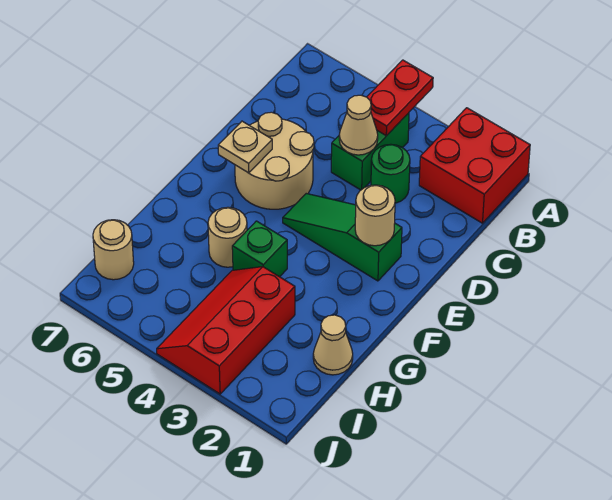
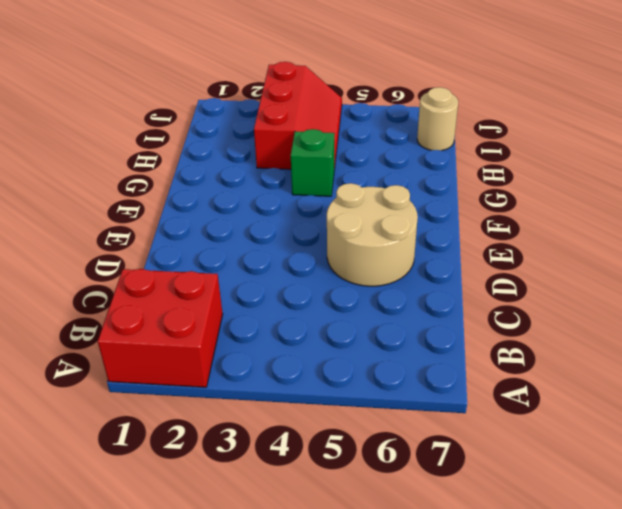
none -> green 1x2 brick [331,113,409,190]
none -> green 1x1 round brick [371,144,410,203]
none -> green 1x3 slope [283,194,402,281]

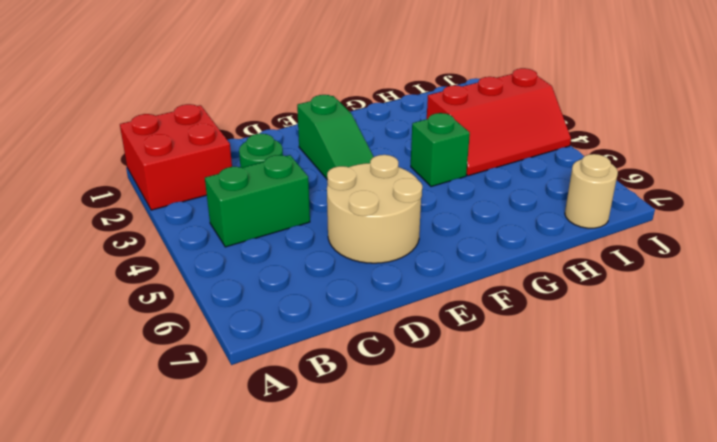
none -> tan 1x1 round brick [208,207,247,267]
none -> tan 1x1 cone [313,315,353,375]
none -> red 1x2 plate [367,60,433,136]

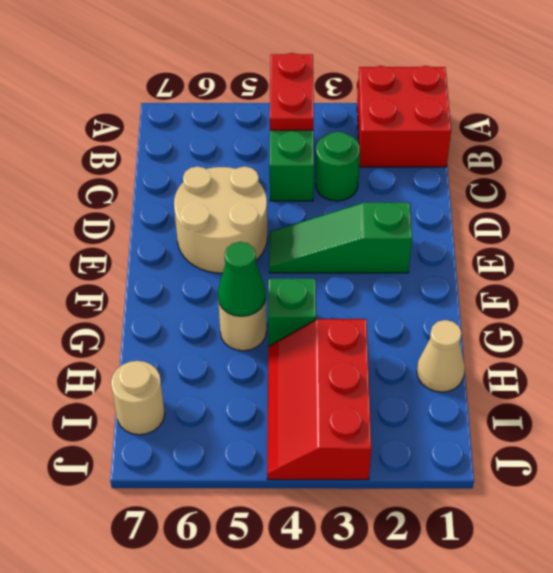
green 1x1 cone [218,242,266,316] -> none
none -> tan 1x1 cone [339,95,378,155]
none -> tan 1x1 round brick [355,185,395,246]
none -> tan 1x1 plate [218,121,272,173]

